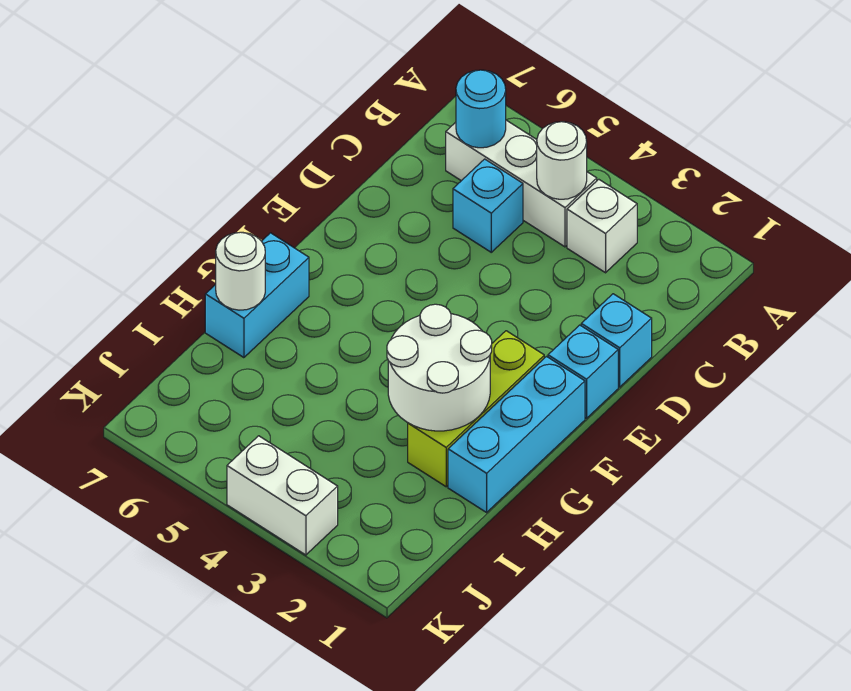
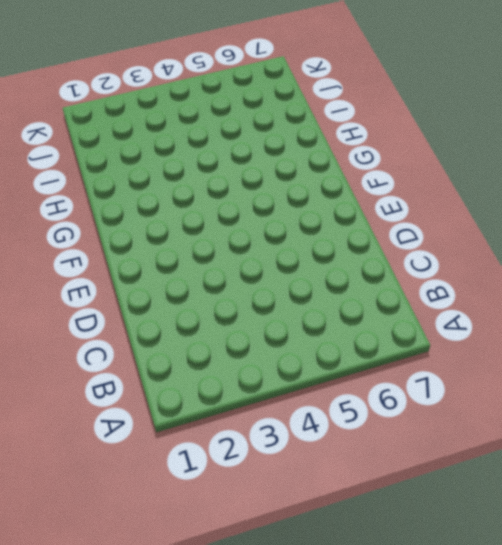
none -> white 1x1 brick [567,179,637,273]
none -> white 1x3 brick [446,120,597,247]
none -> cyan 1x1 brick [453,159,523,252]

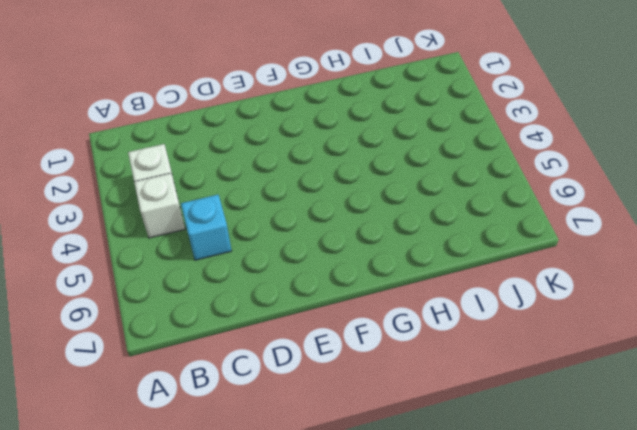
white 1x1 brick [134,173,185,238] -> white 1x3 brick [446,120,597,247]
none -> cyan 1x1 brick [581,294,652,387]
none -> cyan 1x1 brick [548,325,618,418]
none -> cyan 1x3 brick [448,357,585,512]

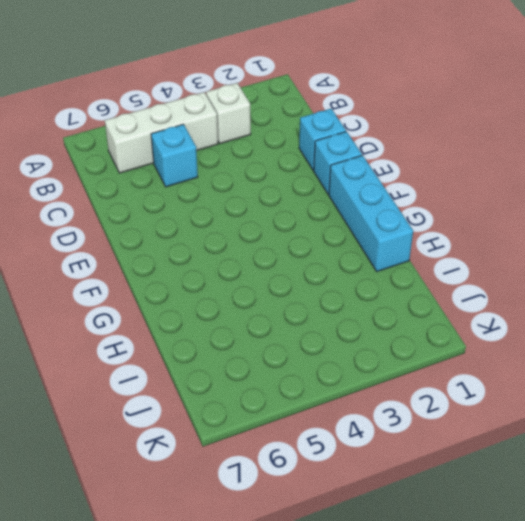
none -> lime 1x3 brick [408,331,544,487]
none -> cyan 1x2 brick [205,233,309,358]
none -> white 1x2 brick [227,436,338,555]

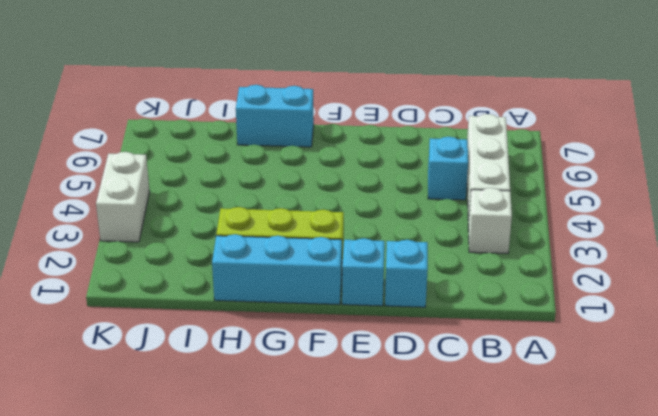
none -> white 1x1 round brick [537,122,587,199]
none -> cyan 1x1 round brick [456,70,506,148]
none -> white 2x2 round brick [387,304,492,431]

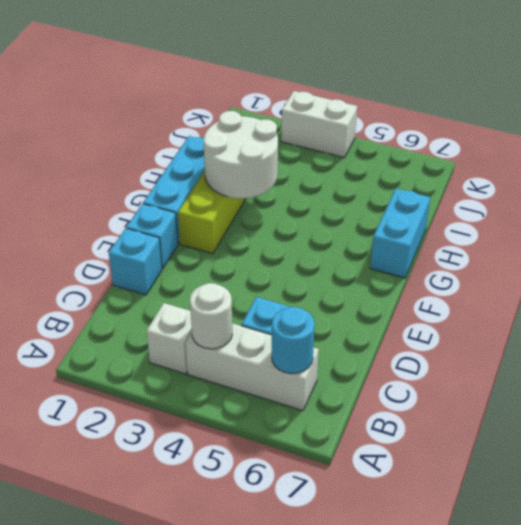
none -> white 1x1 round brick [216,232,265,310]

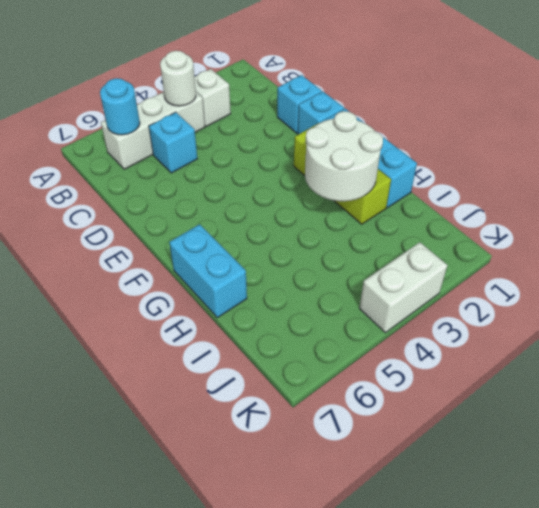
none -> white 1x1 round brick [216,232,265,310]

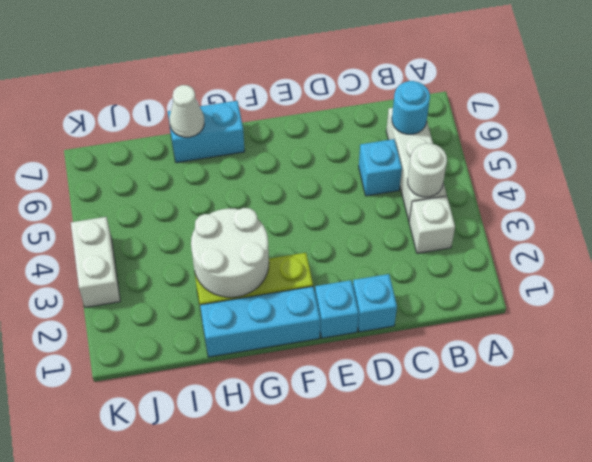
white 1x1 cone [169,85,204,137] -> white 1x1 round brick [216,232,265,310]

